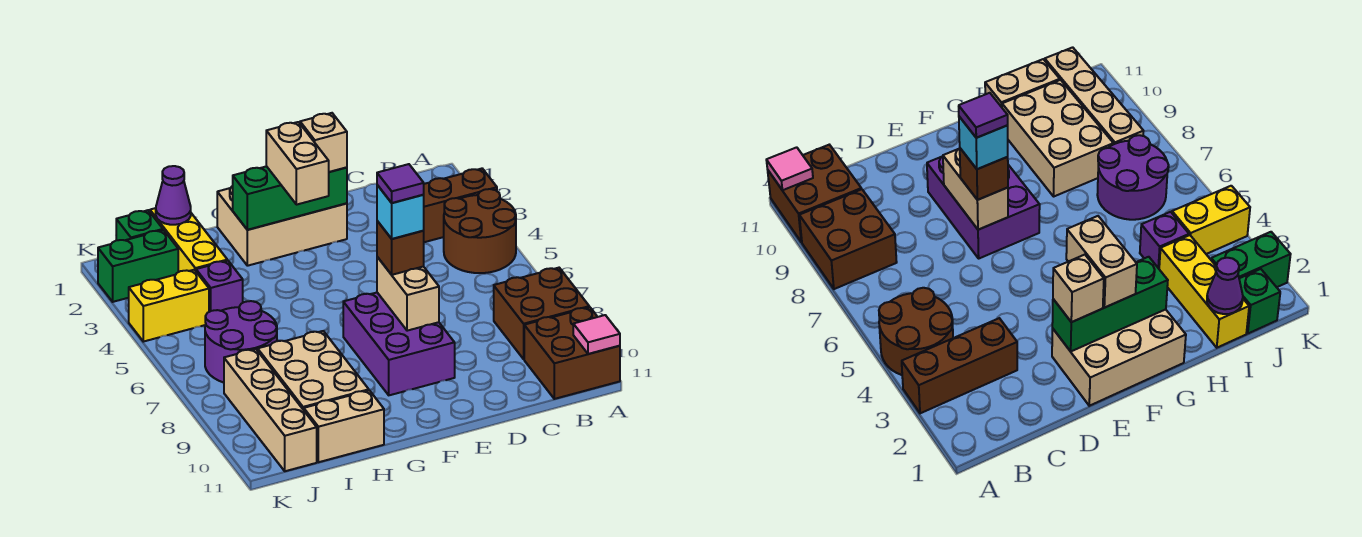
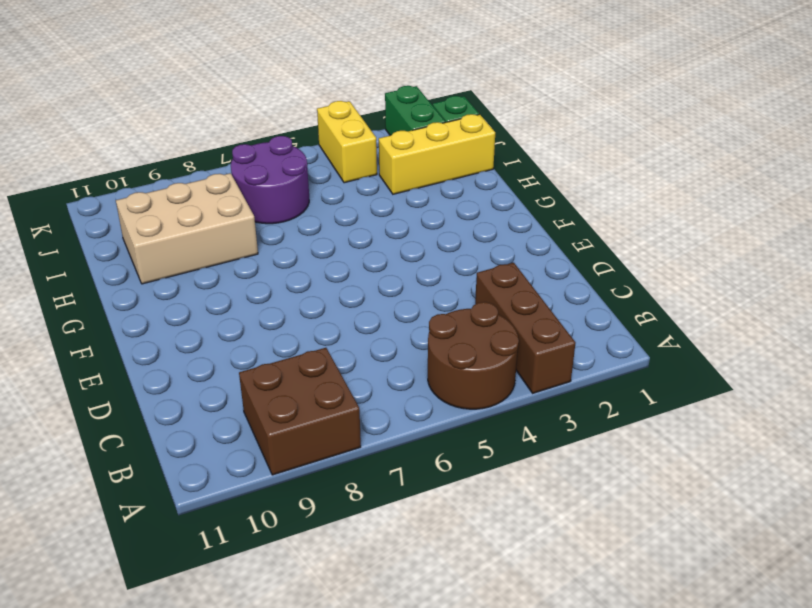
none -> brown 2x2 brick [524,307,620,399]
none -> tan 2x3 brick [217,186,347,266]
none -> purple 2x3 brick [343,292,455,395]

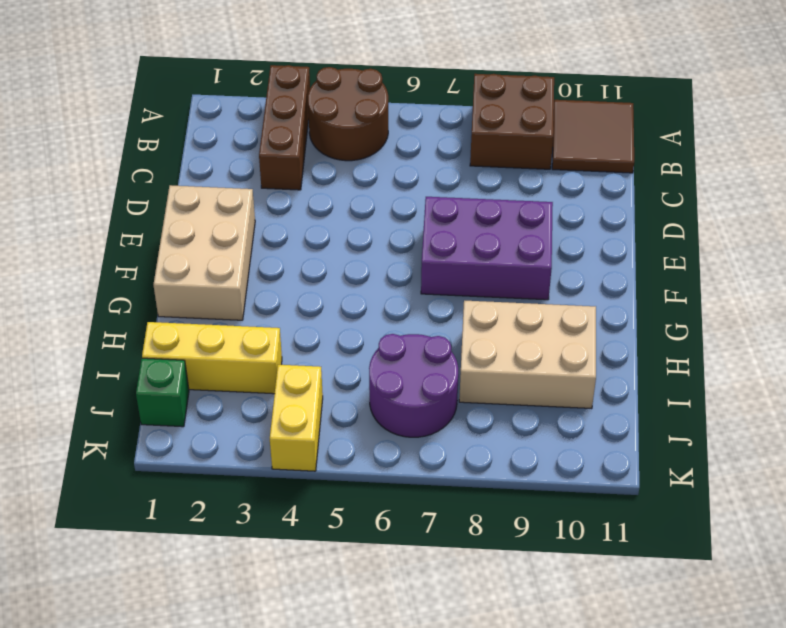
brown 2x2 tile [552,100,634,173] -> brown 2x2 brick [524,307,620,399]
none -> tan 1x2 brick [304,390,384,462]
none -> purple 1x1 brick [196,261,243,312]
none -> green 1x2 brick [98,230,178,302]

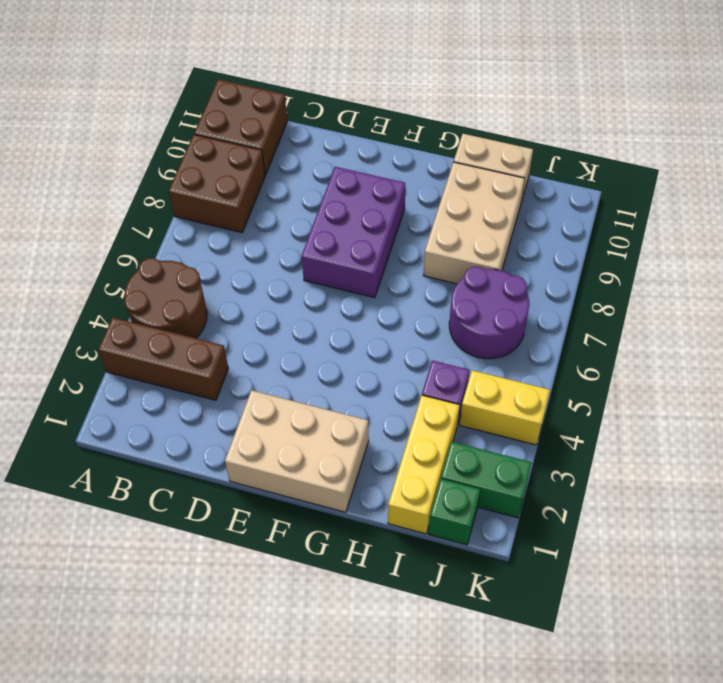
none -> tan 1x4 brick [224,349,317,471]
none -> pink 1x1 tile [573,315,620,354]
none -> green 1x3 brick [233,166,347,230]

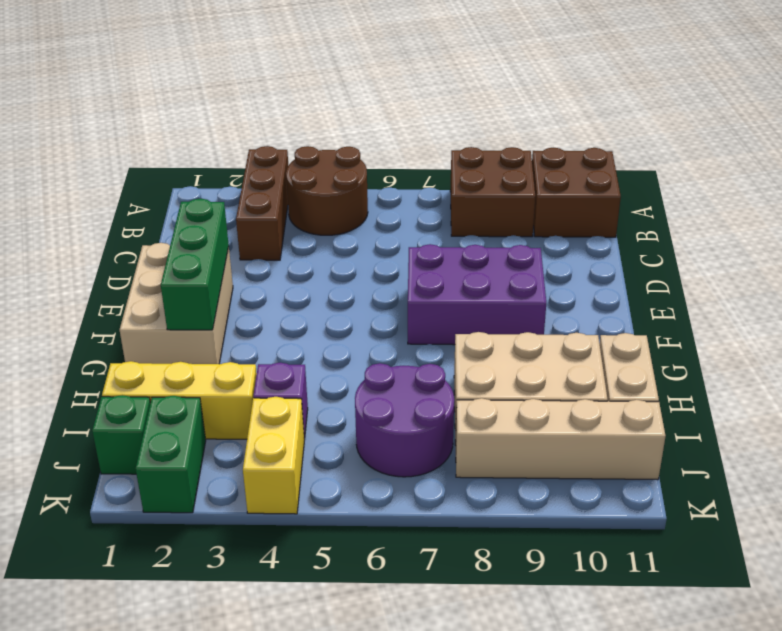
none -> pink 1x1 tile [573,315,620,354]
none -> tan 1x2 brick [377,257,439,331]
none -> purple 1x1 cone [156,166,191,225]

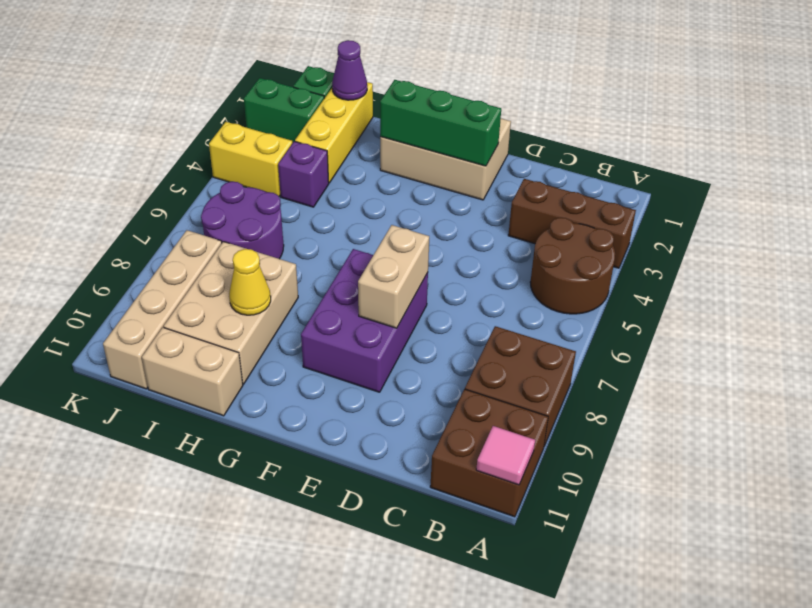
yellow 1x1 cone [229,249,271,315] -> none
none -> tan 1x1 brick [300,113,347,172]
none -> brown 1x1 brick [377,221,424,275]
none -> tan 1x2 brick [266,122,329,205]

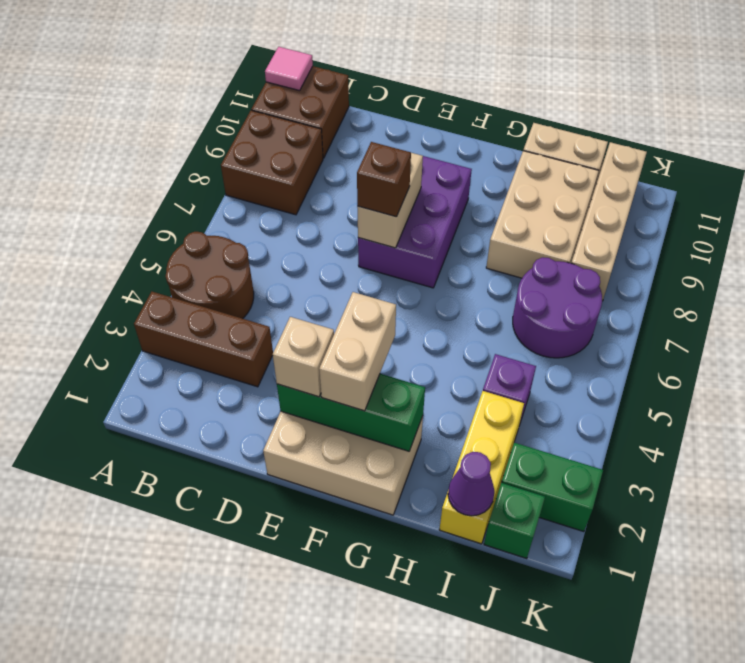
none -> yellow 1x2 brick [129,270,209,342]
none -> cyan 1x1 brick [377,185,424,239]
none -> purple 1x1 tile [377,164,424,203]

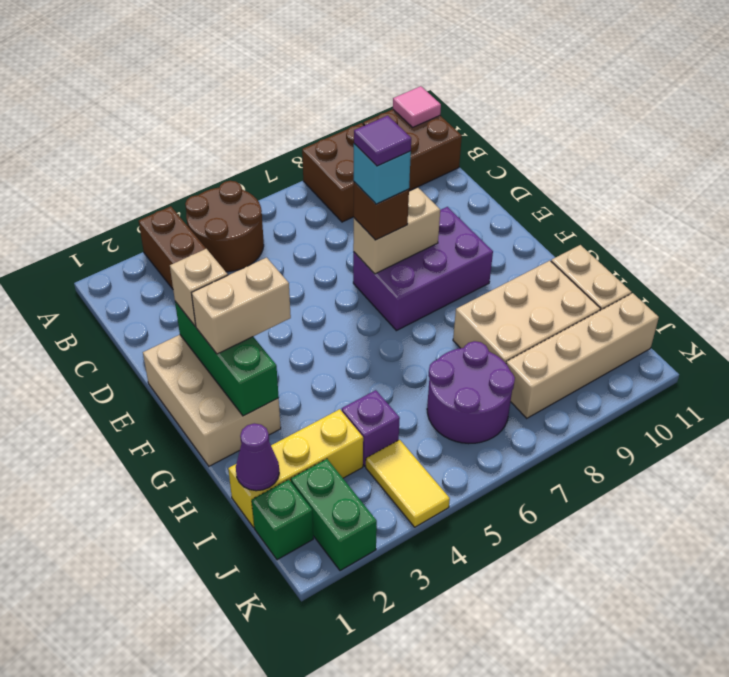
yellow 1x2 tile [366,440,450,527] -> yellow 1x2 brick [129,270,209,342]

